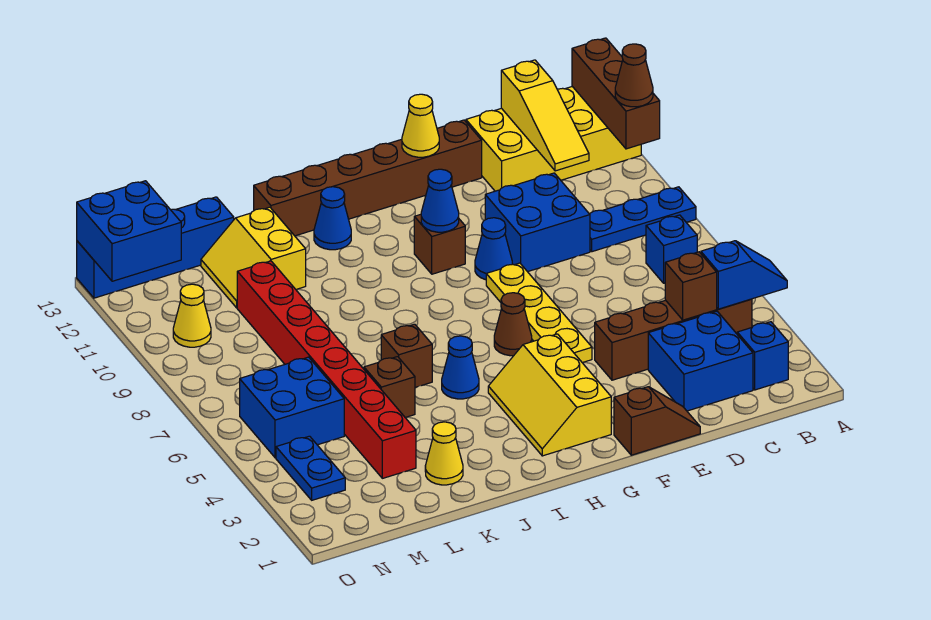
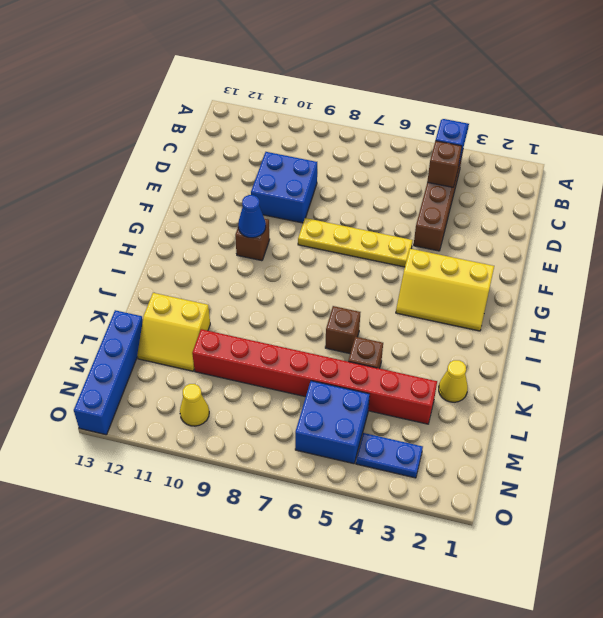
none -> blue 1x3 plate [590,187,696,252]
none -> yellow 2x4 brick [466,87,641,191]
none -> blue 1x1 brick [737,322,788,390]
none -> blue 1x1 brick [646,215,697,283]

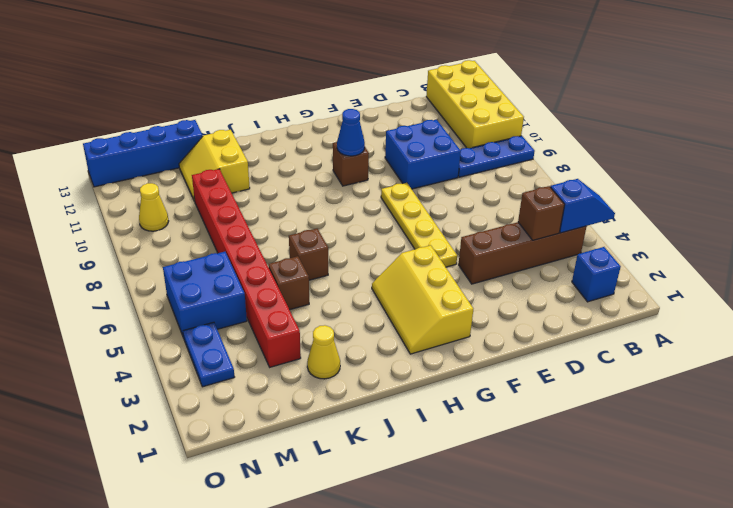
yellow 2x4 brick [426,60,524,148] -> yellow 2x4 brick turned to [466,87,641,191]
none -> blue 1x1 brick [646,215,697,283]
none -> blue 2x2 brick [648,311,753,411]
none -> brown 1x2 slope [614,387,700,455]
none -> brown 1x6 brick [254,120,482,236]

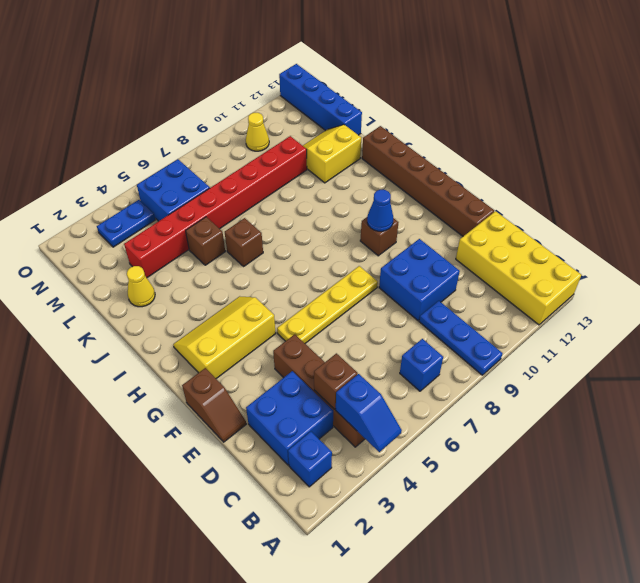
none -> blue 1x1 cone [475,218,512,280]
none -> brown 1x1 cone [494,293,532,356]
none -> blue 1x1 cone [442,336,479,399]
none -> blue 1x1 cone [314,187,351,250]

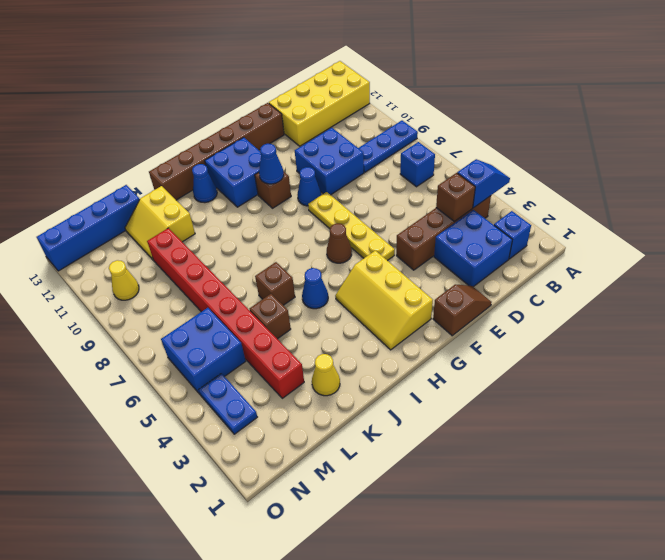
blue 2x2 brick [205,137,261,207] -> blue 2x2 brick moved to [77,181,181,281]
none -> brown 1x3 brick [572,38,660,149]
none -> yellow 1x3 slope [501,60,589,171]
none -> yellow 1x1 cone [402,94,439,157]
none -> brown 1x1 cone [615,44,653,107]

